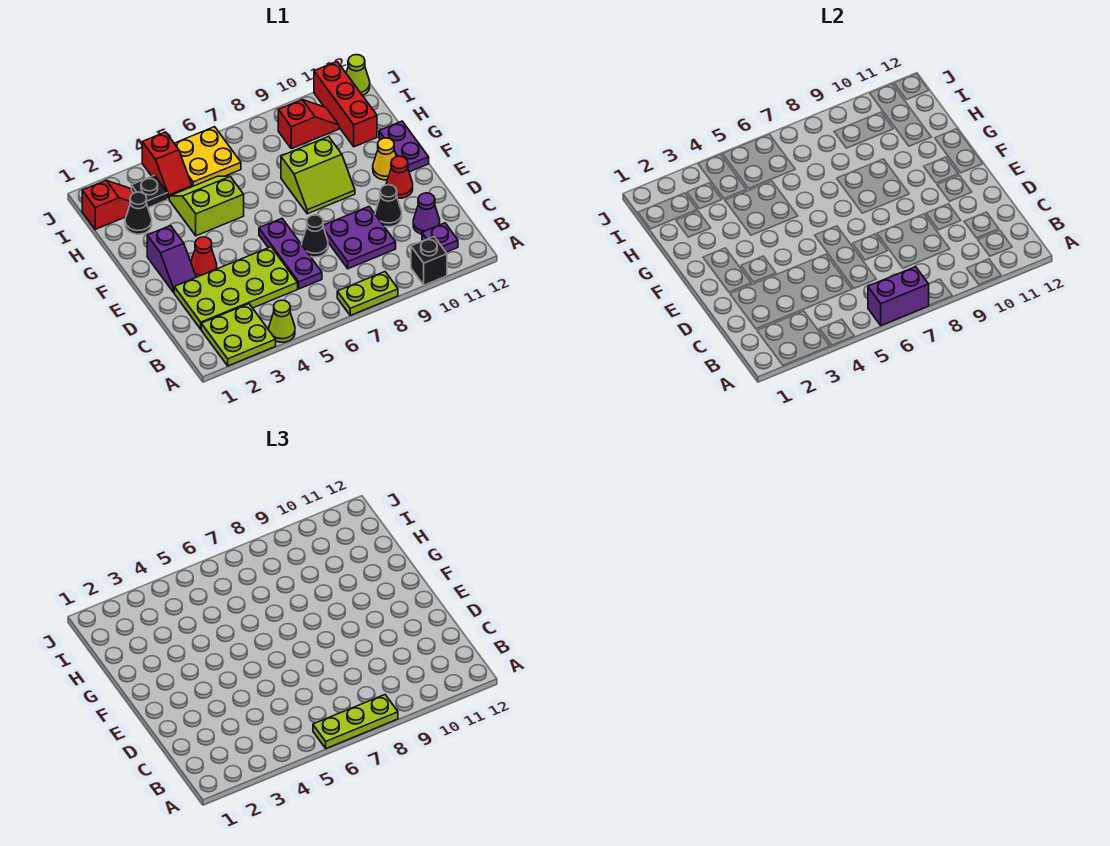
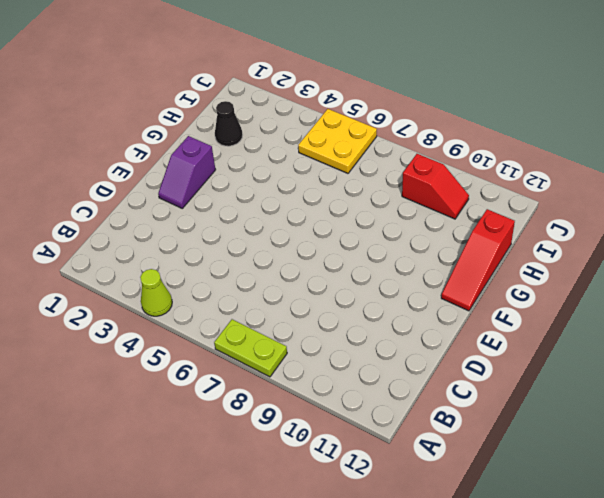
red 1x3 slope [441,209,515,311] -> purple 1x2 plate [379,121,429,172]
none -> lime 2x2 plate [201,304,276,366]
none -> black 1x1 brick [411,237,447,285]
none -> purple 1x1 plate [422,223,458,252]

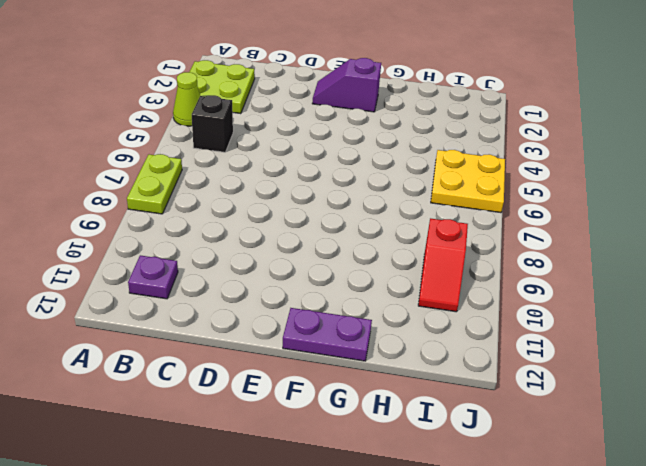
black 1x1 brick [192,95,233,152] -> black 1x1 brick moved to [411,237,447,285]
none -> lime 2x4 plate [174,247,298,329]
none -> purple 1x3 plate [259,219,322,289]
none -> purple 2x2 plate [323,207,396,269]

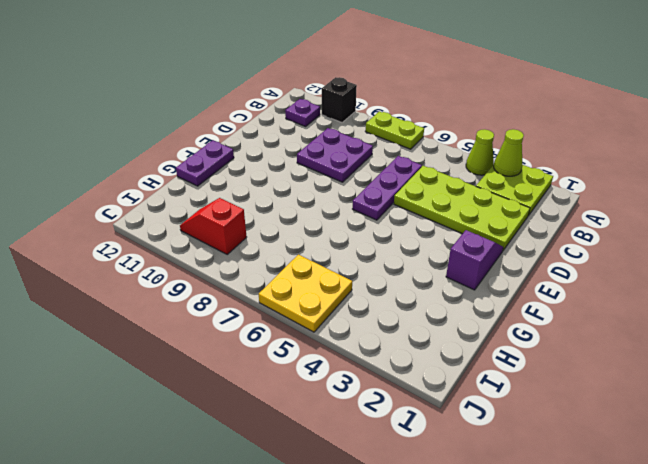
lime 1x1 cone [494,129,524,176] -> lime 1x1 cone moved to [346,55,370,96]
none -> purple 1x1 cone [413,193,440,234]
none -> black 1x1 cone [302,215,328,257]
none -> black 1x1 cone [375,185,402,227]

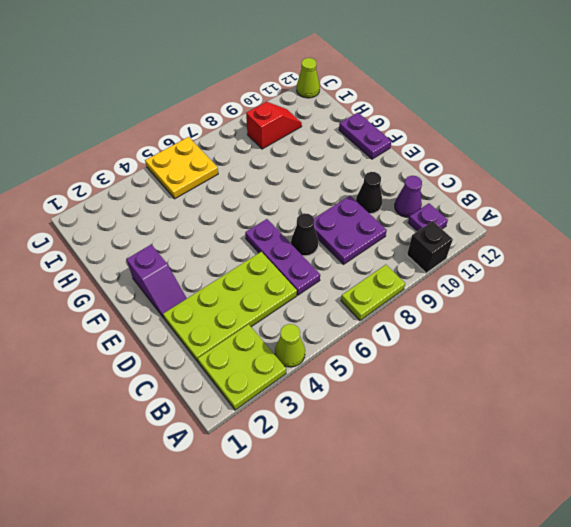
none -> red 1x1 cone [191,237,217,277]
none -> red 1x1 cone [386,156,413,198]
none -> lime 2x2 slope [281,137,355,214]

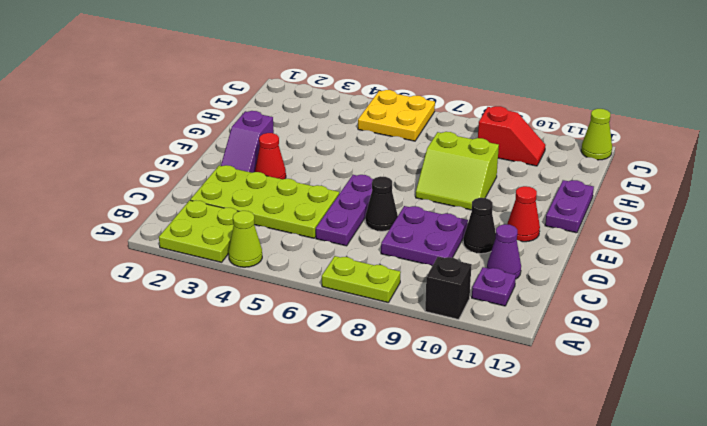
none -> yellow 1x1 cone [373,138,396,180]
none -> lime 2x2 slope [169,176,244,236]
none -> black 1x1 cone [125,192,152,234]

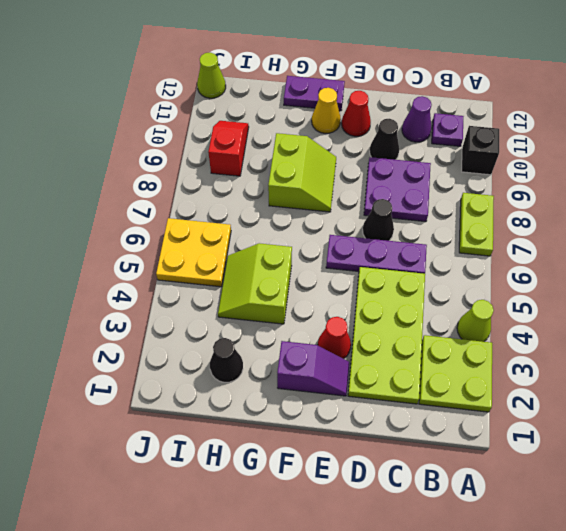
none -> red 1x3 brick [314,62,377,147]
none -> red 1x2 slope [82,180,133,229]
none -> black 1x1 plate [131,175,168,208]

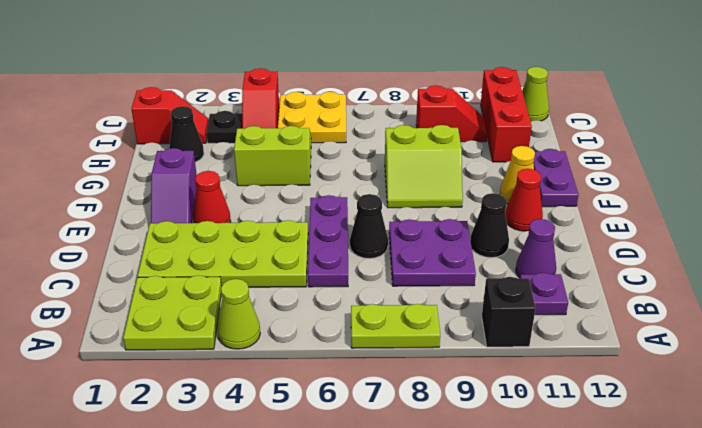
none -> purple 1x2 brick [868,267,929,325]
none -> lime 1x3 plate [313,695,398,748]

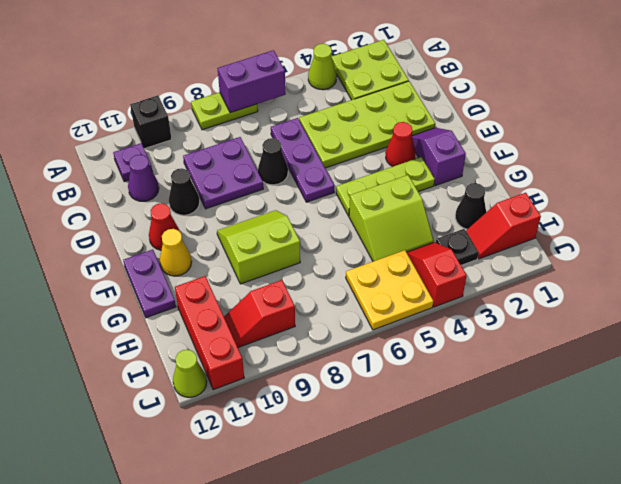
lime 1x3 plate [336,157,435,216] -> lime 1x3 plate moved to [313,695,398,748]

